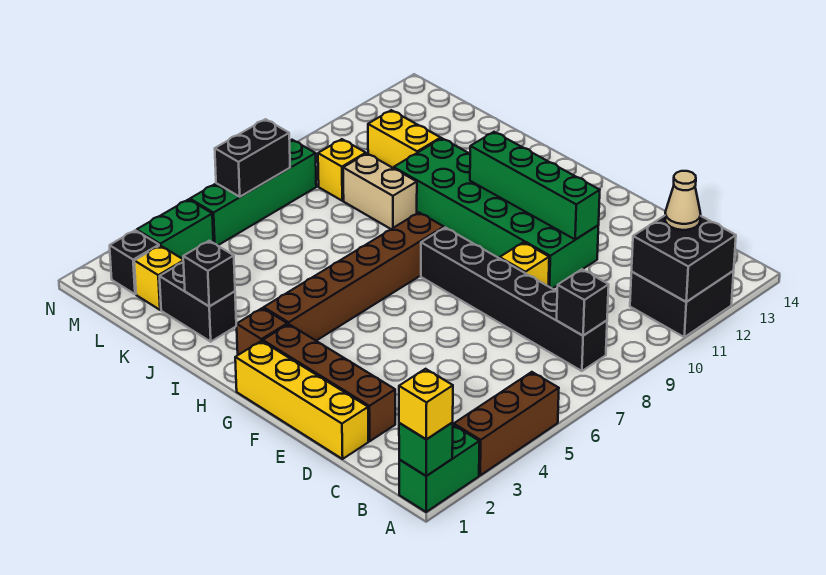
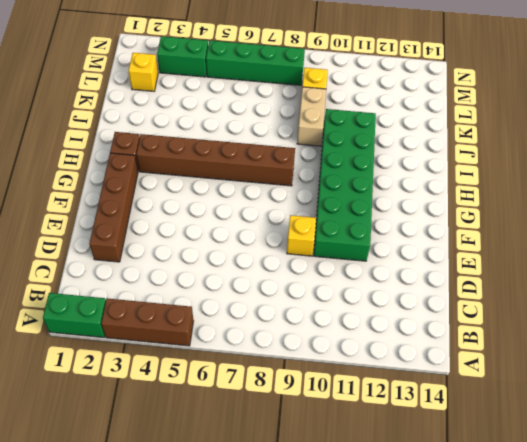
none -> black 2x2 brick [630,271,734,337]
none -> black 1x6 brick [421,228,607,371]
none -> yellow 1x4 brick [235,341,368,459]

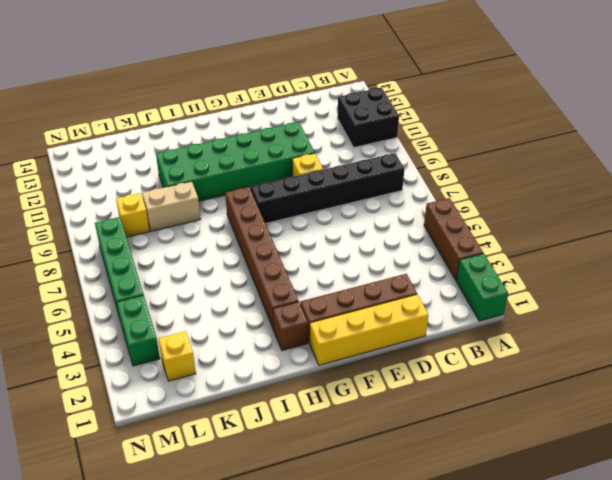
none -> black 1x2 brick [160,262,236,342]
none -> yellow 1x2 brick [368,110,441,168]
none -> black 1x1 brick [110,230,159,294]

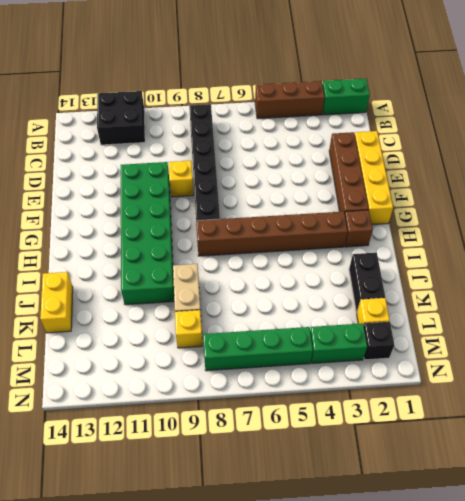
yellow 1x2 brick [40,272,73,333] -> yellow 1x2 brick moved to [368,110,441,168]
none -> green 1x1 brick [399,423,453,476]
none -> black 2x2 brick [632,216,736,302]
none -> black 1x1 brick [557,269,609,336]

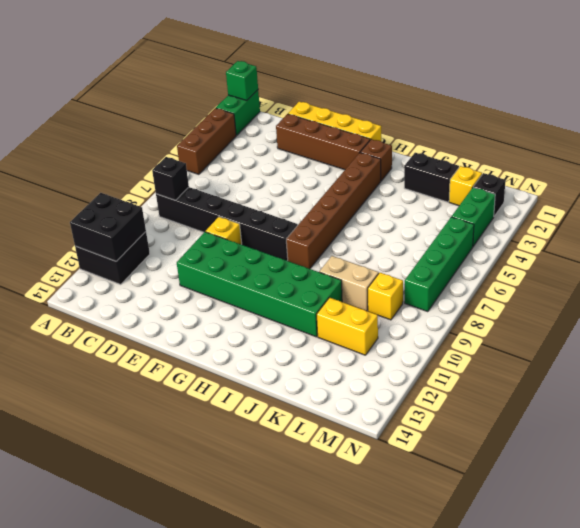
none -> green 1x4 brick [470,132,600,240]
none -> black 1x1 brick [183,241,235,306]
none -> black 1x2 brick [215,119,290,197]

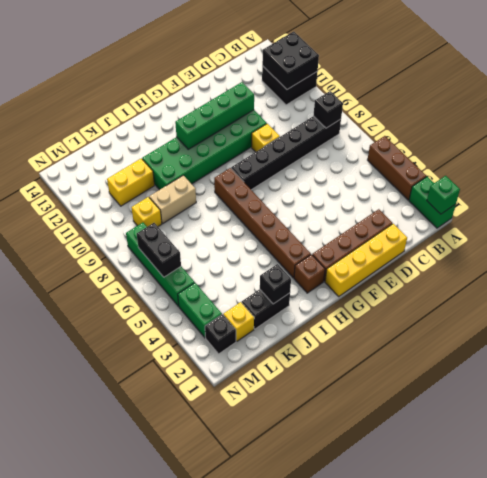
none -> yellow 1x1 brick [399,369,453,439]
none -> tan 1x1 cone [665,171,701,230]

